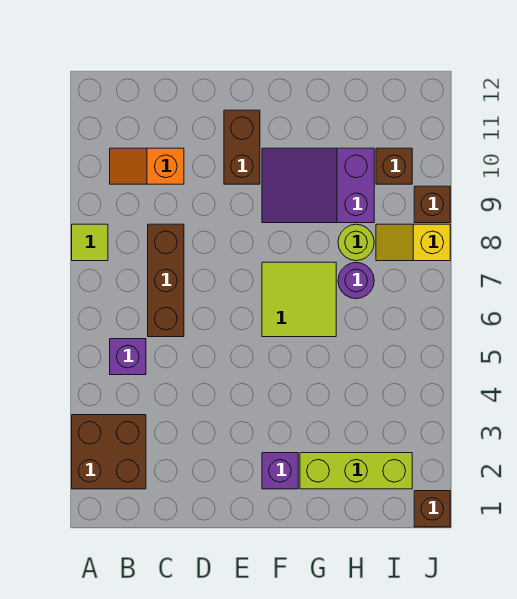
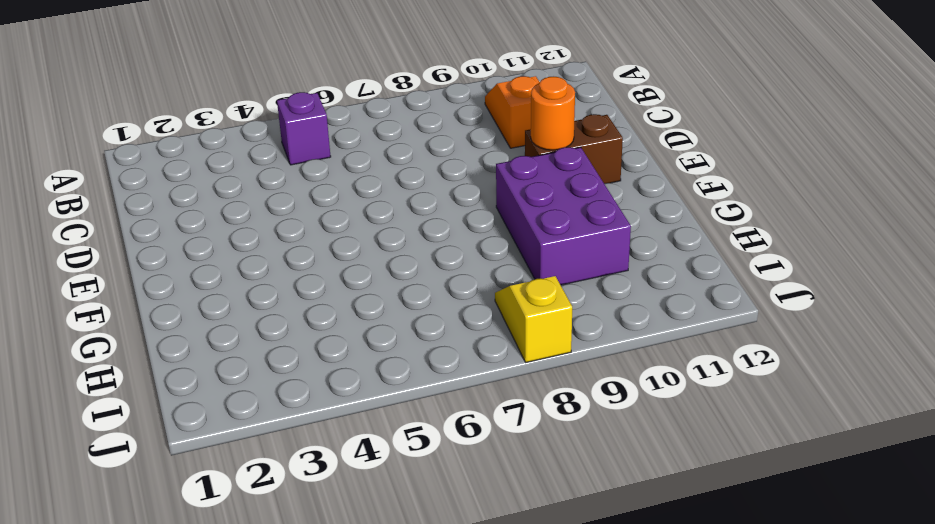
orange 1x1 round brick [531,77,575,150] -> none
purple 2x3 brick [496,147,631,285] -> purple 2x3 slope [262,148,374,223]
none -> brown 2x2 brick [72,415,146,489]
none -> lime 1x1 tile [72,224,108,261]
none -> brown 1x3 brick [148,224,184,337]

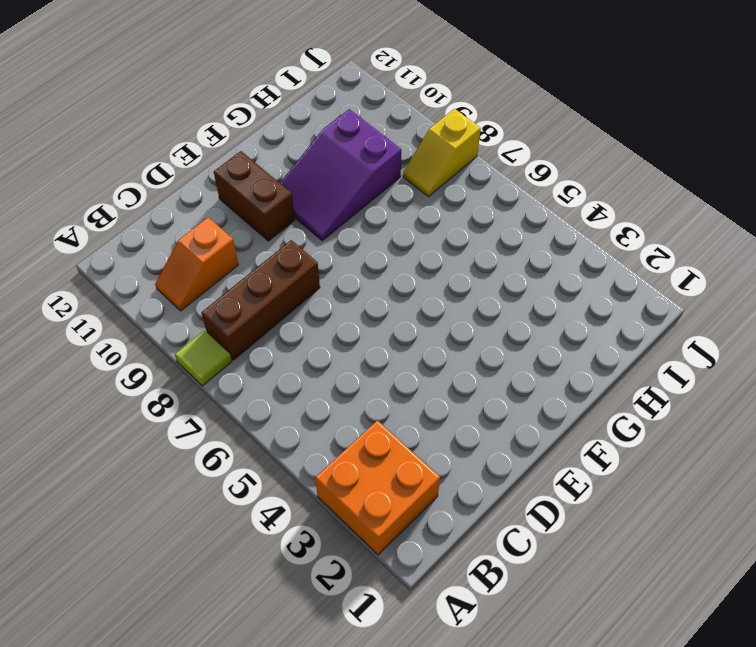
orange 2x2 brick [315,420,440,555] -> brown 2x2 brick [72,415,146,489]
brown 1x3 brick [201,240,320,360] -> brown 1x3 brick turned to [148,224,184,337]
none -> purple 1x1 brick [110,339,146,375]
none -> purple 1x1 brick [262,453,298,489]
none -> lime 2x2 tile [262,262,336,337]

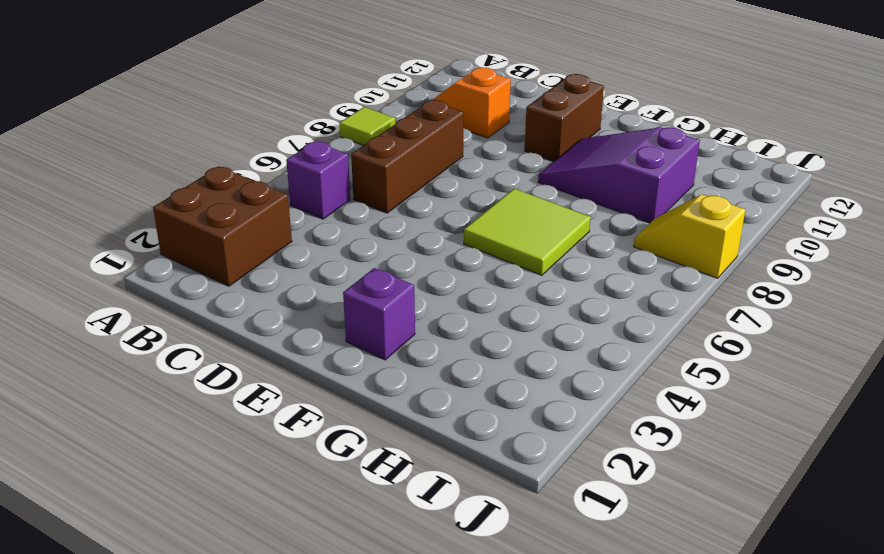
none -> lime 1x3 brick [300,453,412,489]
none -> purple 1x1 round brick [338,262,374,299]
none -> lime 1x1 round brick [338,224,374,261]

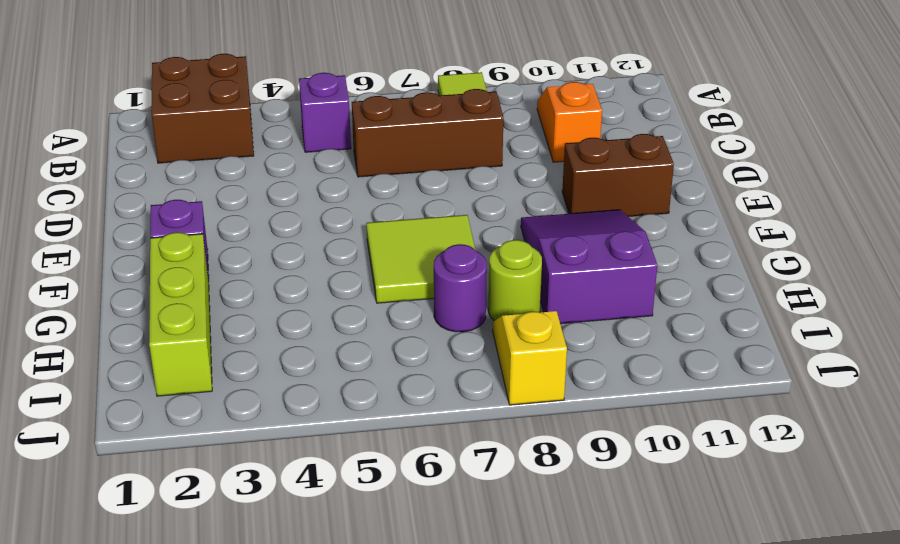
none -> brown 1x1 brick [376,148,412,184]
none -> brown 1x1 brick [414,491,450,527]
none -> brown 1x1 brick [414,186,450,223]

